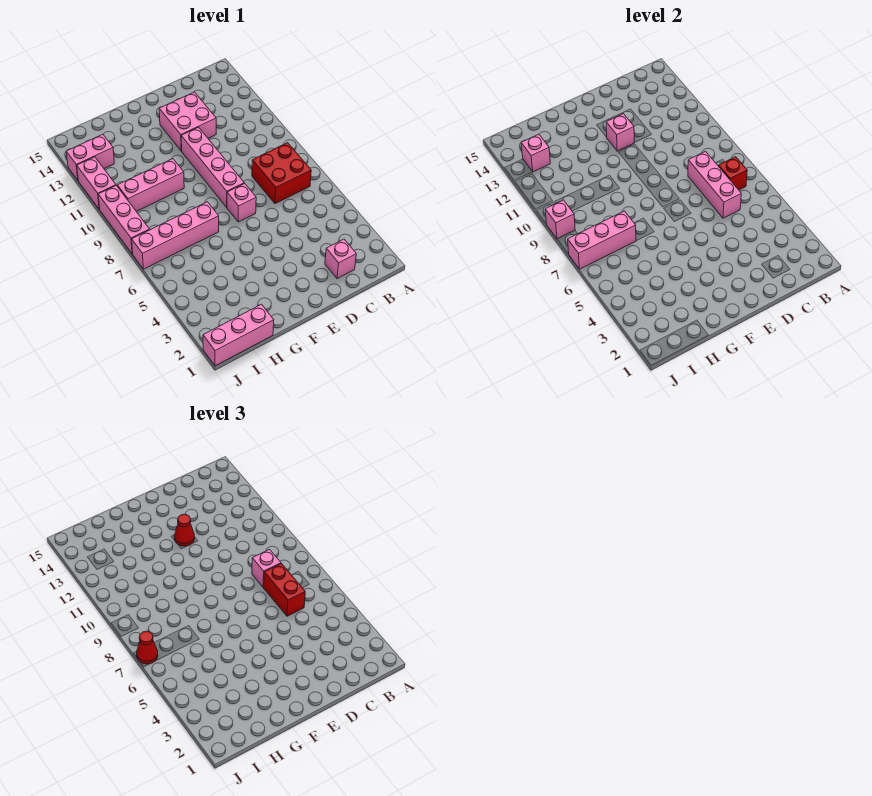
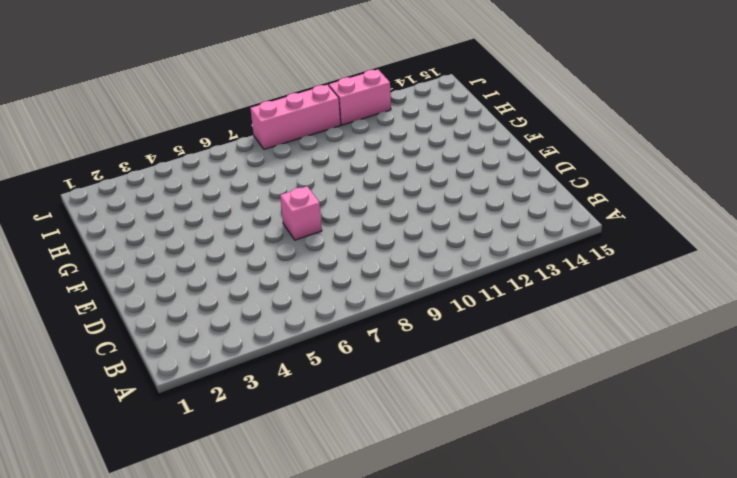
none -> red 2x2 brick [252,143,311,204]
none -> pink 1x1 brick [325,239,356,279]
none -> pink 2x2 brick [159,92,216,151]

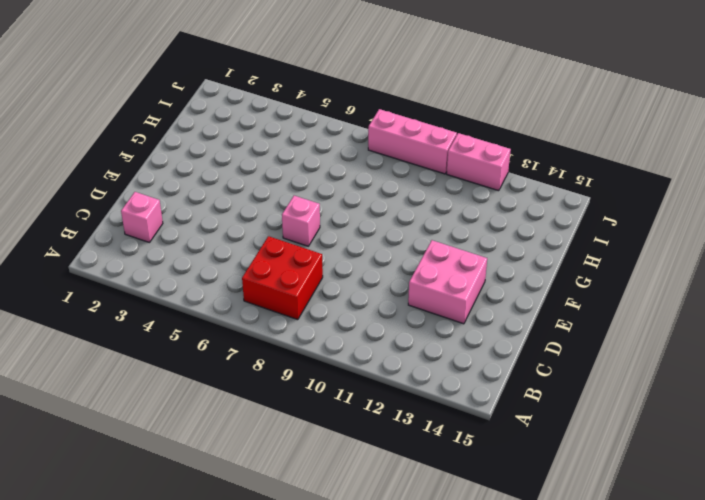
none -> pink 1x4 brick [181,127,244,207]
none -> pink 1x4 brick [132,202,219,269]
none -> pink 1x3 brick [117,159,184,211]

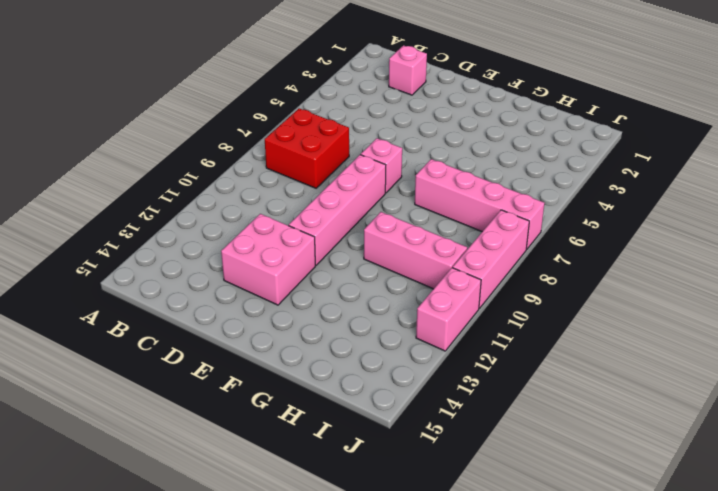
none -> pink 1x3 brick [203,304,274,366]
none -> pink 1x2 brick [66,134,114,180]
none -> red 1x1 brick [718,157,747,190]

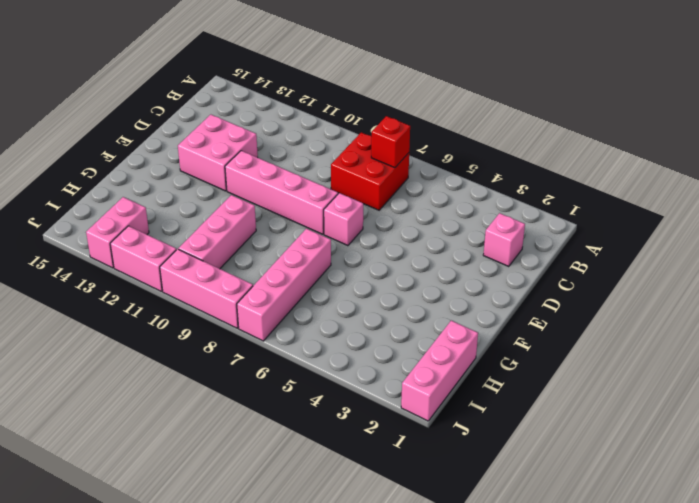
none -> pink 1x3 brick [688,152,741,218]
none -> pink 1x1 brick [606,114,634,151]
none -> pink 1x3 brick [568,211,636,269]

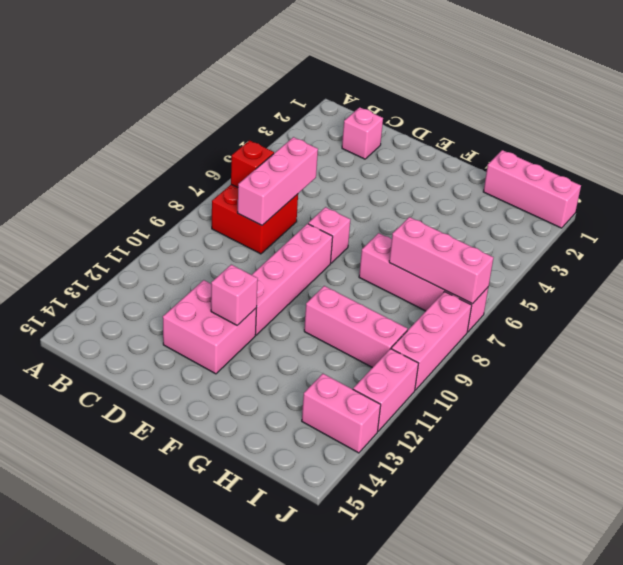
none -> pink 1x1 brick [521,134,550,172]
none -> pink 1x1 brick [545,200,575,239]
none -> red 1x2 brick [263,564,305,616]

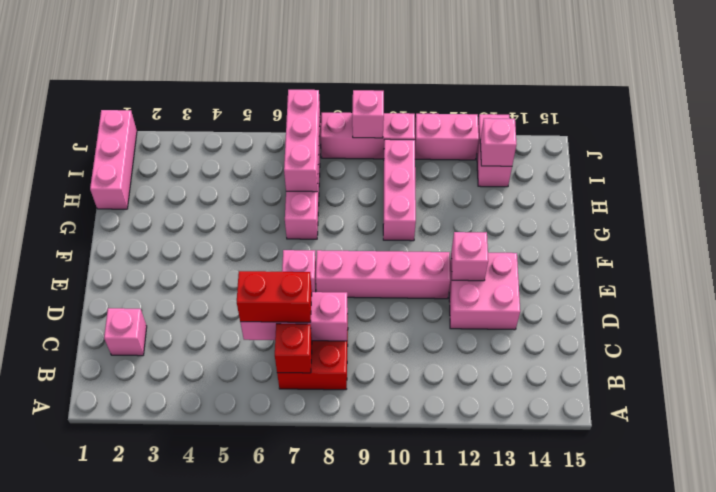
none -> pink 1x1 brick [252,550,281,587]
none -> red 1x1 cone [174,514,195,546]
none -> red 1x1 cone [137,631,158,664]

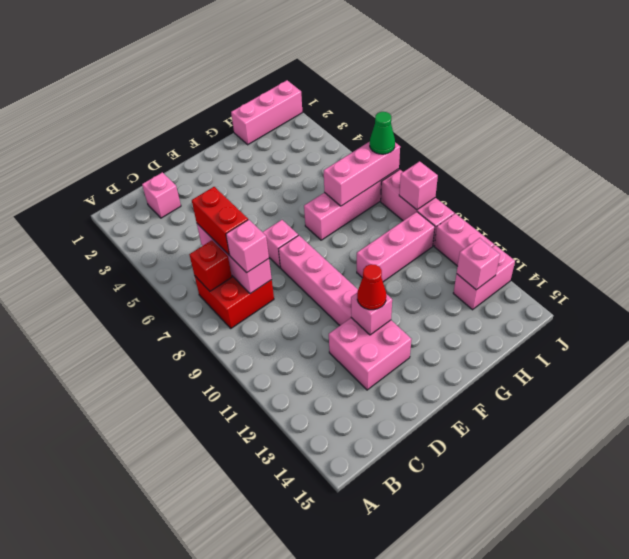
green 1x1 cone [370,112,395,154] -> red 1x1 cone [137,631,158,664]

